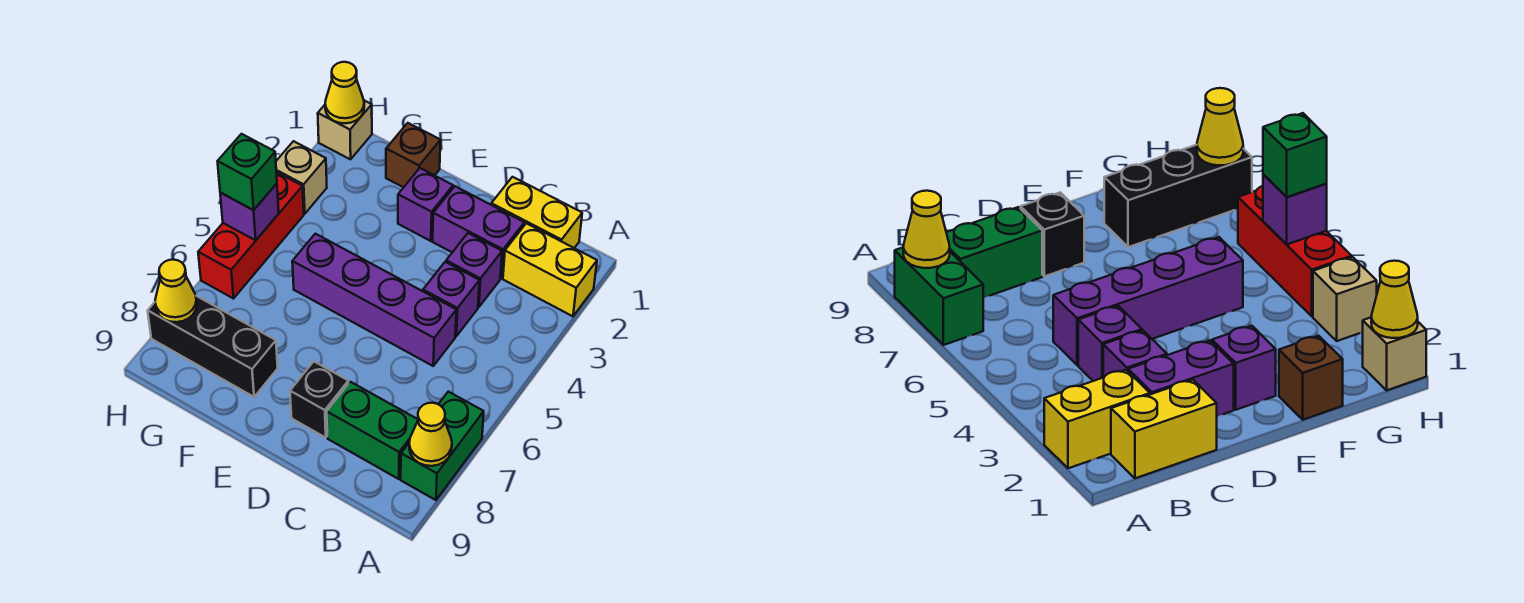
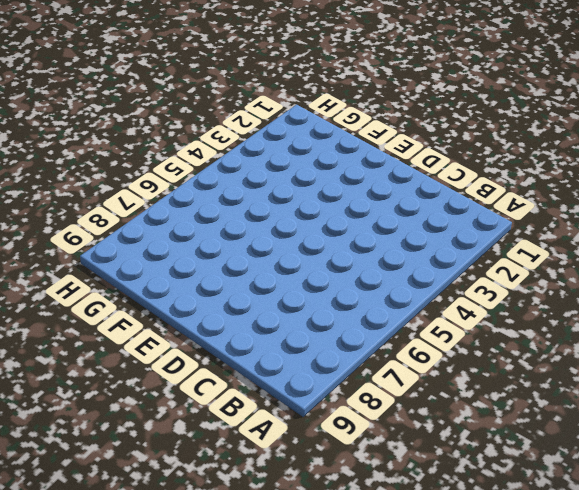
none -> yellow 1x2 brick [503,223,597,316]
none -> green 1x2 brick [401,392,484,500]
none -> yellow 1x2 brick [491,177,582,248]

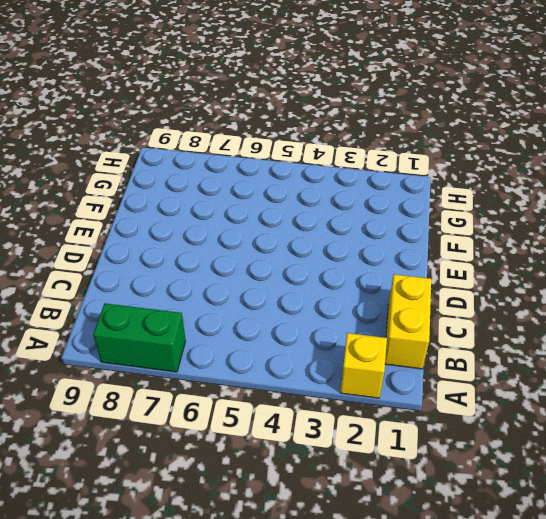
yellow 1x1 brick [340,333,387,398] -> yellow 1x2 brick [503,223,597,316]
none -> green 1x2 brick [327,382,418,479]
none -> purple 1x2 brick [433,186,524,278]
none -> purple 1x1 brick [446,233,502,307]

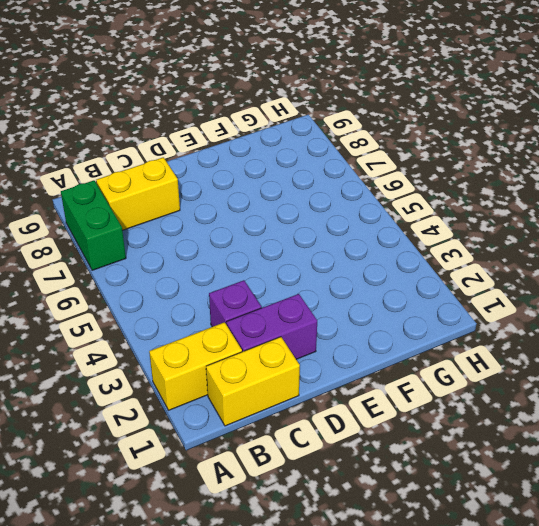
yellow 1x2 brick [96,157,180,230] -> green 1x2 brick [327,382,418,479]
none -> purple 1x1 brick [423,262,479,336]
none -> purple 1x4 brick [292,234,456,366]
none -> black 1x1 brick [290,362,348,437]

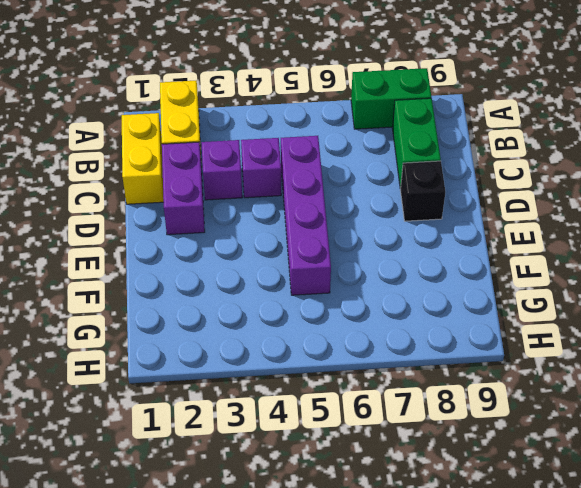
none -> purple 1x1 brick [398,168,453,241]
none -> brown 1x1 brick [386,123,441,187]
none -> black 1x3 brick [148,296,278,397]

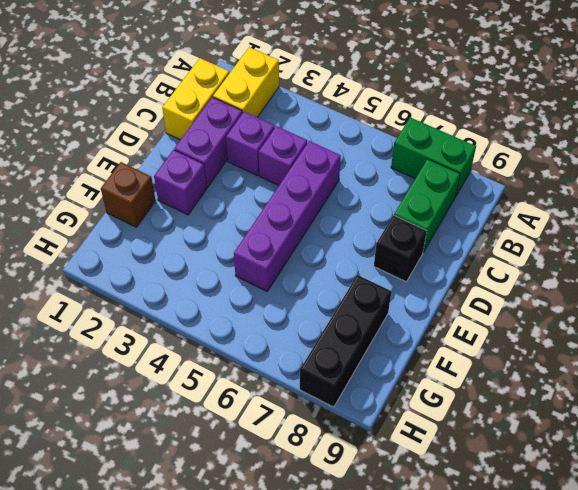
none -> tan 1x1 brick [318,100,372,159]
none -> tan 1x1 brick [276,141,327,214]
none -> red 1x3 brick [198,172,304,299]

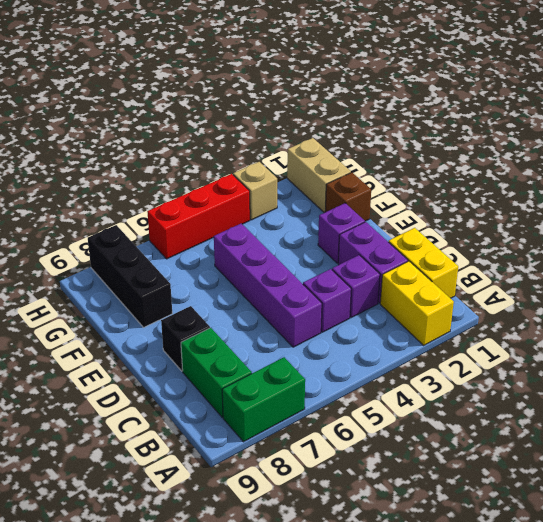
tan 1x2 brick [287,138,351,213] -> tan 1x1 brick [318,100,372,159]
none -> yellow 1x1 cone [409,403,452,466]
none -> yellow 1x1 cone [325,62,364,123]
none -> purple 1x1 brick [220,184,279,240]

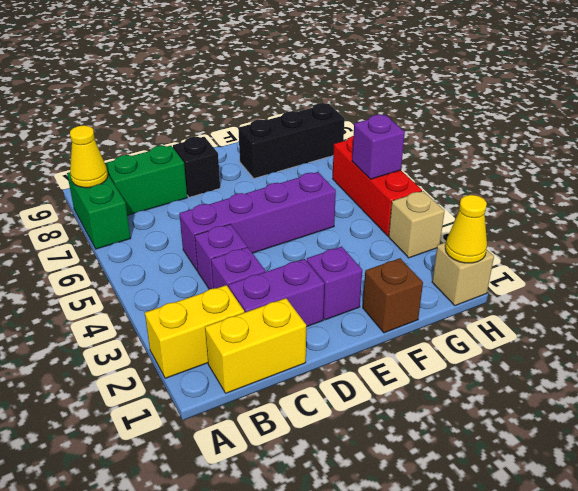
none -> yellow 1x1 cone [155,260,197,322]
none -> green 1x1 brick [217,134,277,210]

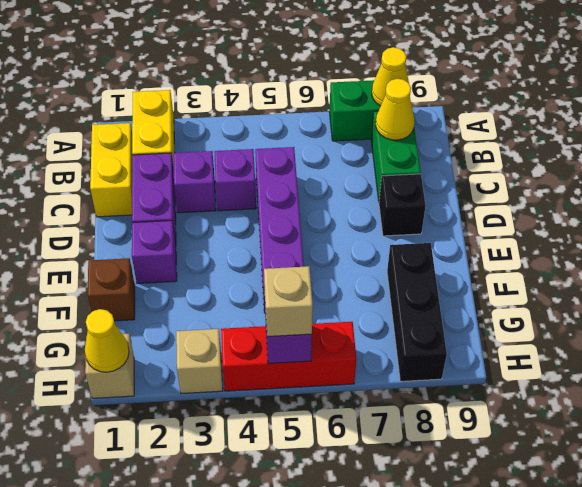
yellow 1x1 cone [376,79,414,140] -> yellow 1x1 cone moved to [155,260,197,322]
tan 1x1 brick [264,266,313,337] -> green 1x1 brick [217,134,277,210]

